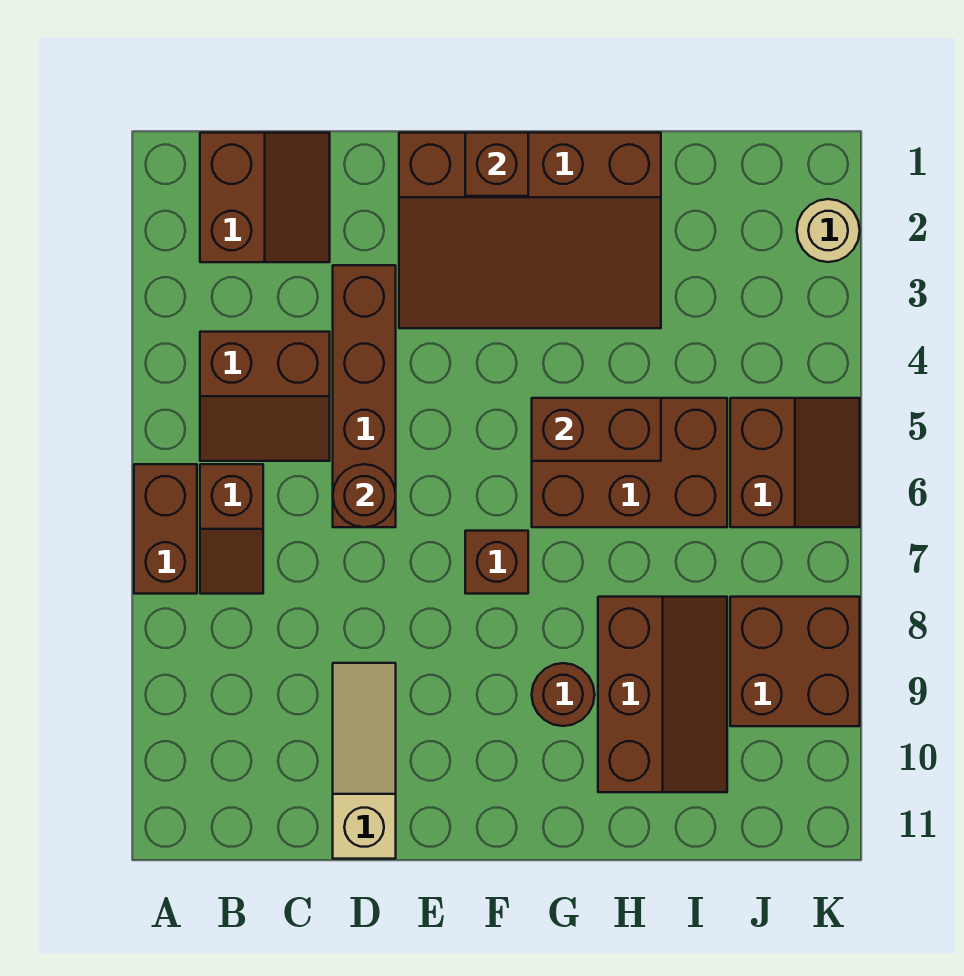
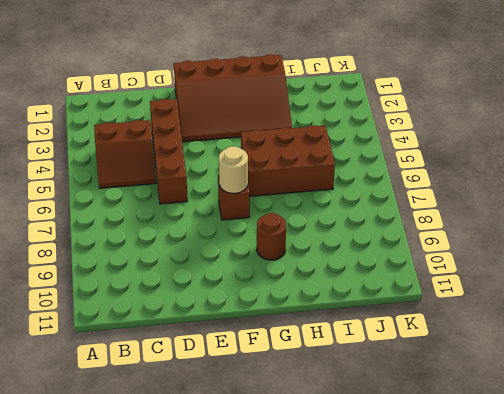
tan 1x1 round brick [219,146,248,193] -> tan 1x1 round brick moved to [797,199,860,262]
none -> brown 1x2 brick [134,464,197,594]
none -> brown 2x2 slope [200,133,330,262]
none -> brown 1x2 slope [200,464,263,594]

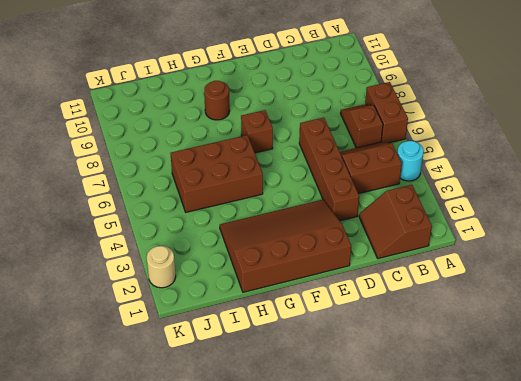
cyan 1x1 round brick [397,141,424,181] -> none
none -> tan 1x3 slope [333,663,396,859]
none -> brown 2x3 slope [598,597,727,792]
none -> brown 2x2 slope [730,398,860,527]

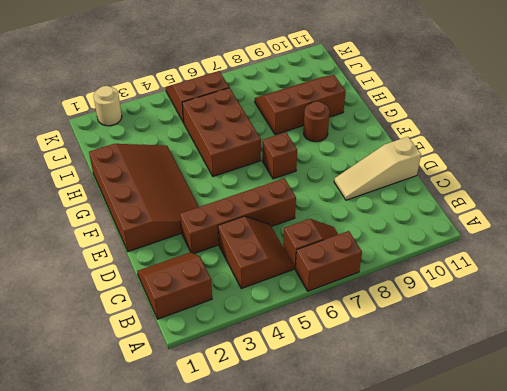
none -> brown 2x2 brick [730,597,860,726]
none -> brown 1x1 round brick [333,464,396,527]
none -> brown 1x1 brick [465,133,528,196]

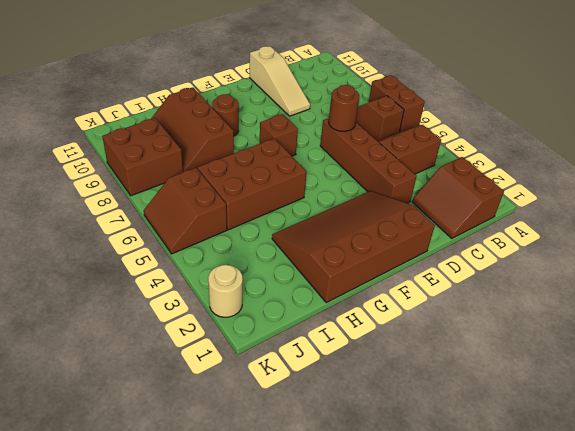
none -> brown 1x1 brick [465,133,528,196]
none -> brown 1x2 brick [532,398,661,461]

